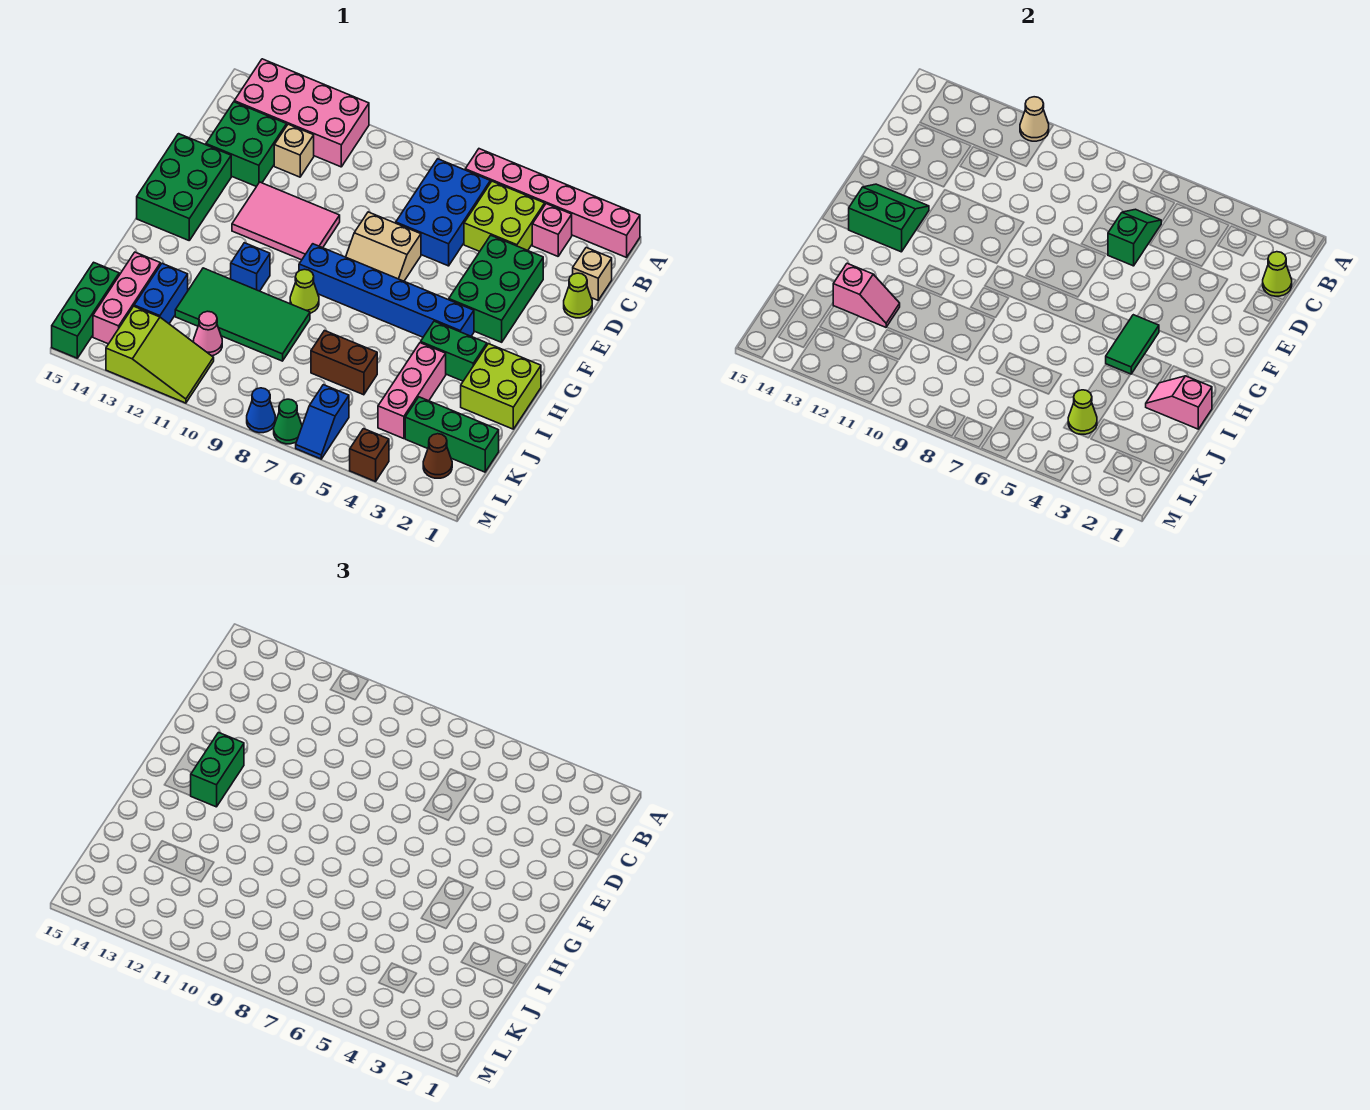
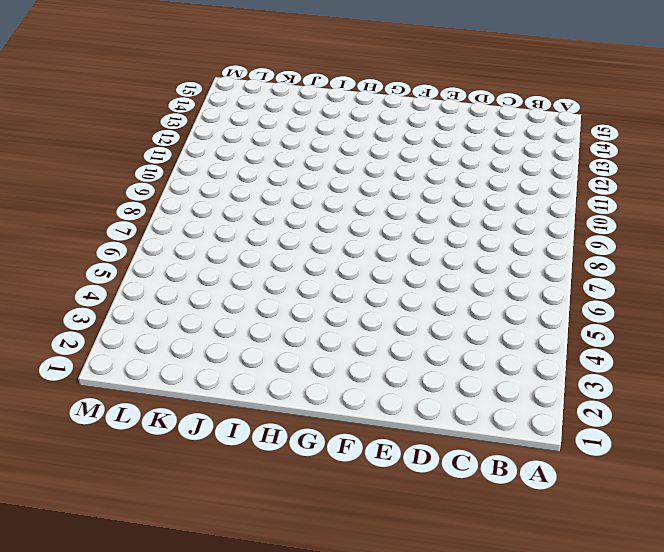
none -> pink 1x6 brick [465,149,640,257]
none -> pink 2x4 brick [234,59,369,167]
none -> pink 1x1 brick [532,204,572,256]
none -> lime 2x2 brick [464,181,545,251]

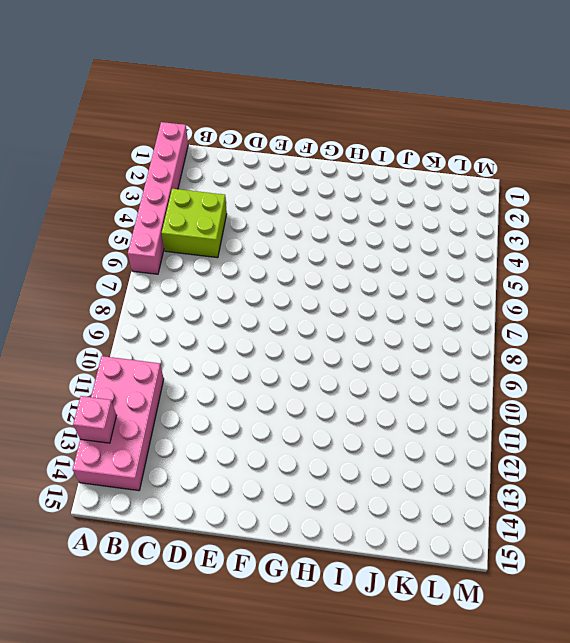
pink 1x1 brick [73,396,117,443] -> pink 1x1 brick moved to [532,204,572,256]
none -> blue 2x3 brick [396,159,490,266]
none -> tan 1x1 brick [573,248,612,300]
none -> tan 1x1 brick [274,124,314,177]
none -> green 2x2 brick [206,102,287,186]

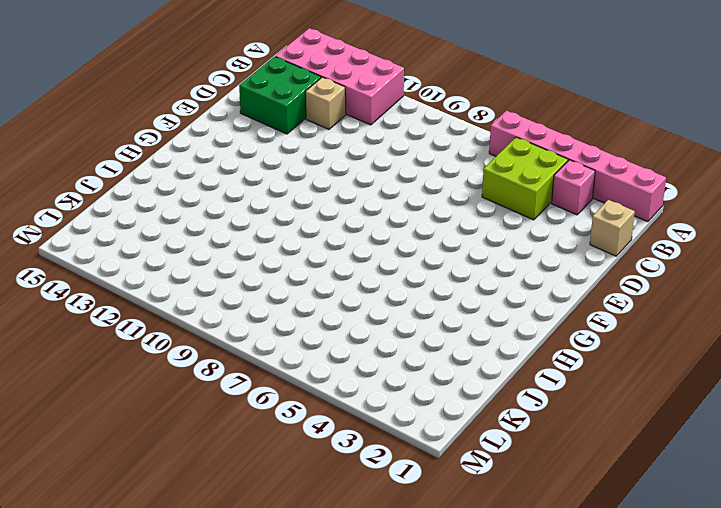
none -> blue 2x3 brick [396,159,490,266]
none -> lime 1x1 cone [564,273,592,318]
none -> green 2x3 brick [449,235,543,342]
none -> tan 2x2 slope [346,212,421,281]

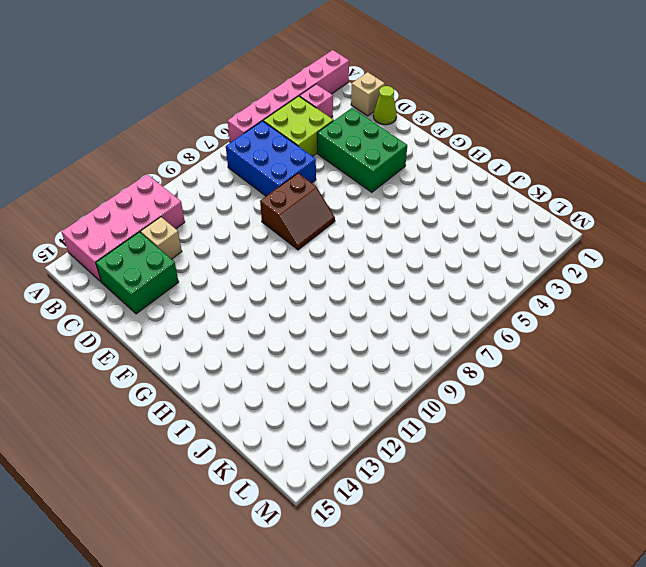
brown 2x2 slope [260,173,335,250] -> tan 2x2 slope [346,212,421,281]
none -> pink 2x3 tile [232,182,340,260]
none -> green 2x3 brick [137,134,231,240]
none -> blue 1x6 brick [299,244,474,337]
none -> lime 2x2 brick [461,344,541,429]

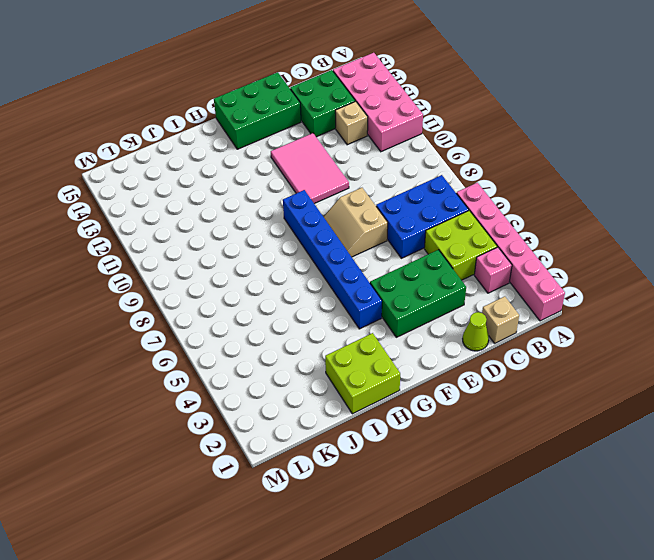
none -> green 1x2 brick [421,321,487,381]
none -> lime 1x1 cone [290,269,319,313]
none -> blue 1x1 brick [231,243,270,291]
none -> pink 1x3 brick [378,343,446,439]

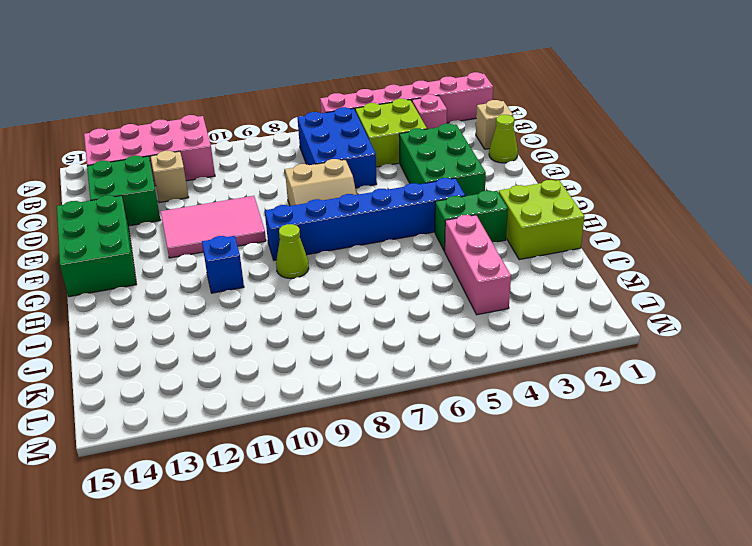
none -> green 2x4 tile [175,268,310,361]
none -> brown 1x2 brick [311,331,377,395]
none -> blue 1x2 brick [134,263,188,323]
none -> pink 1x3 brick [93,252,160,344]

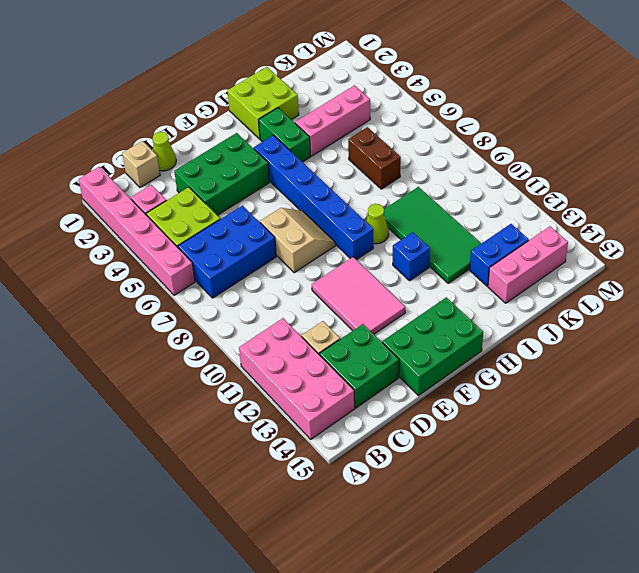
none -> green 1x3 brick [405,397,499,472]
none -> pink 1x1 cone [194,311,222,356]
none -> green 1x3 brick [52,262,119,358]
none -> brown 1x1 cone [423,434,452,478]

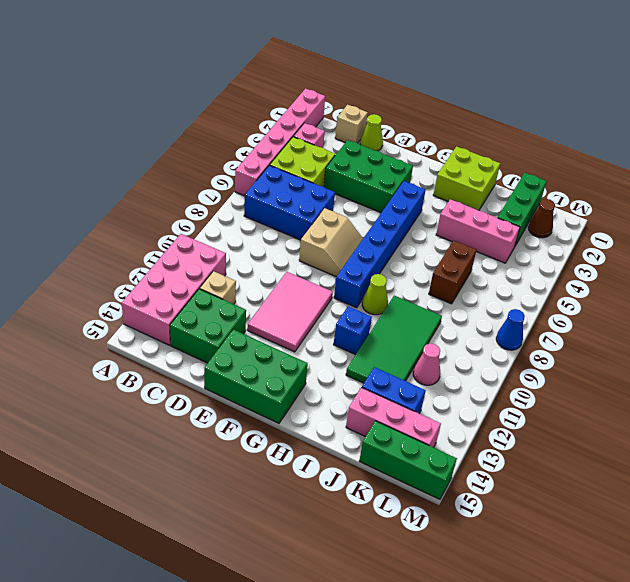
none -> green 1x2 brick [421,321,487,381]
none -> blue 1x2 slope [296,385,349,459]
none -> lime 2x3 slope [106,306,214,403]
none -> brown 1x1 brick [350,429,389,482]

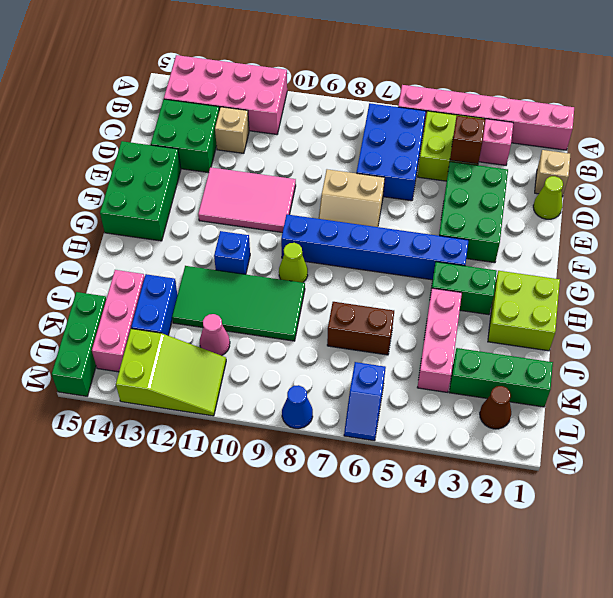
brown 1x1 brick [450,116,485,164] -> brown 1x1 brick moved to [350,429,389,482]
none -> green 1x1 cone [274,399,302,444]
none -> tan 1x1 cone [1020,97,1049,141]
none -> lime 1x1 cone [1263,252,1292,296]
none -> green 1x2 slope [1108,209,1161,266]

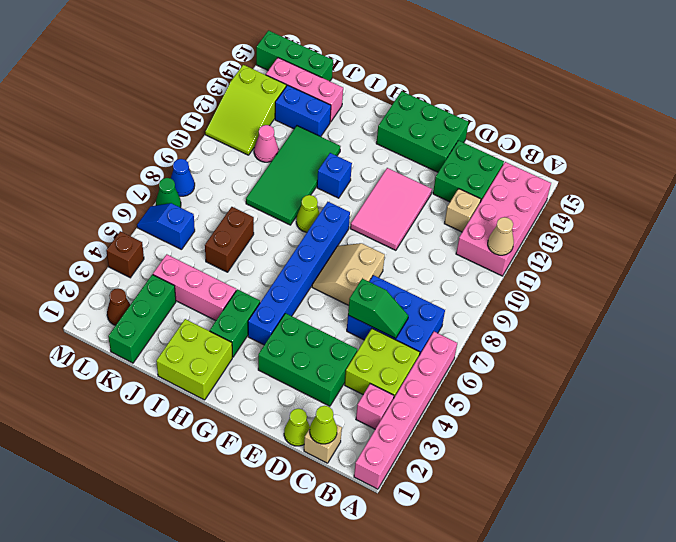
none -> green 2x2 slope [849,184,929,252]
none -> green 1x2 tile [1106,315,1159,374]
none -> pink 1x2 slope [1146,376,1212,429]
none -> pink 1x2 slope [833,263,900,327]

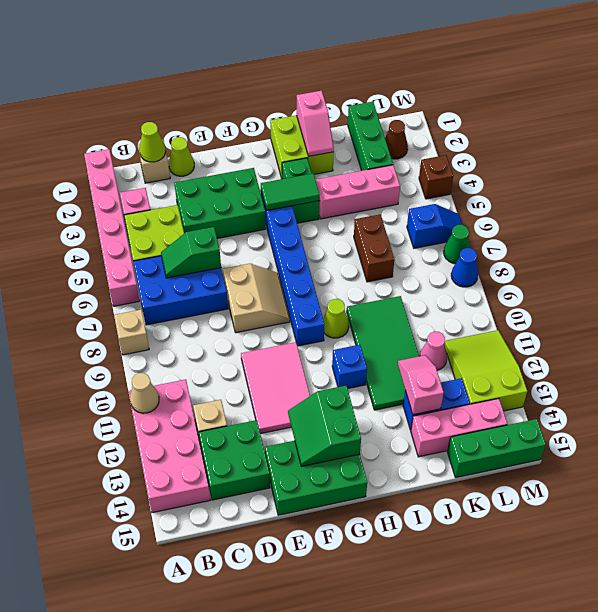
tan 1x1 brick [114,310,149,355] -> none
none -> lime 1x1 cone [1068,390,1097,434]
none -> green 1x2 brick [191,733,244,807]

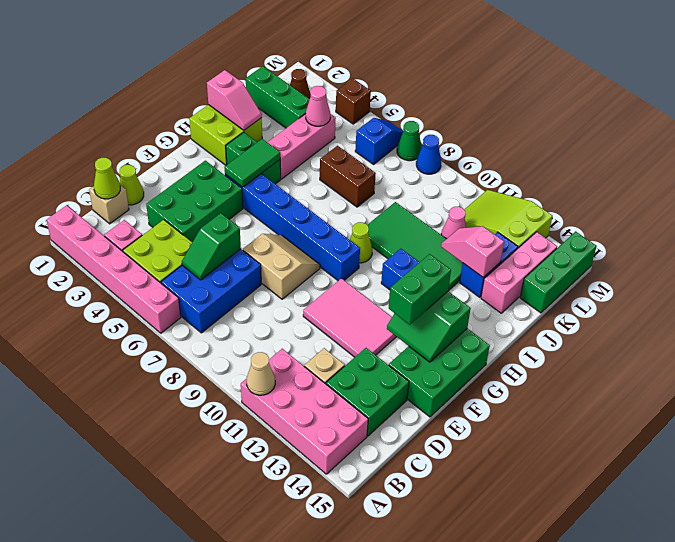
pink 1x1 cone [306,86,330,126] -> lime 1x1 cone [1068,390,1097,434]

